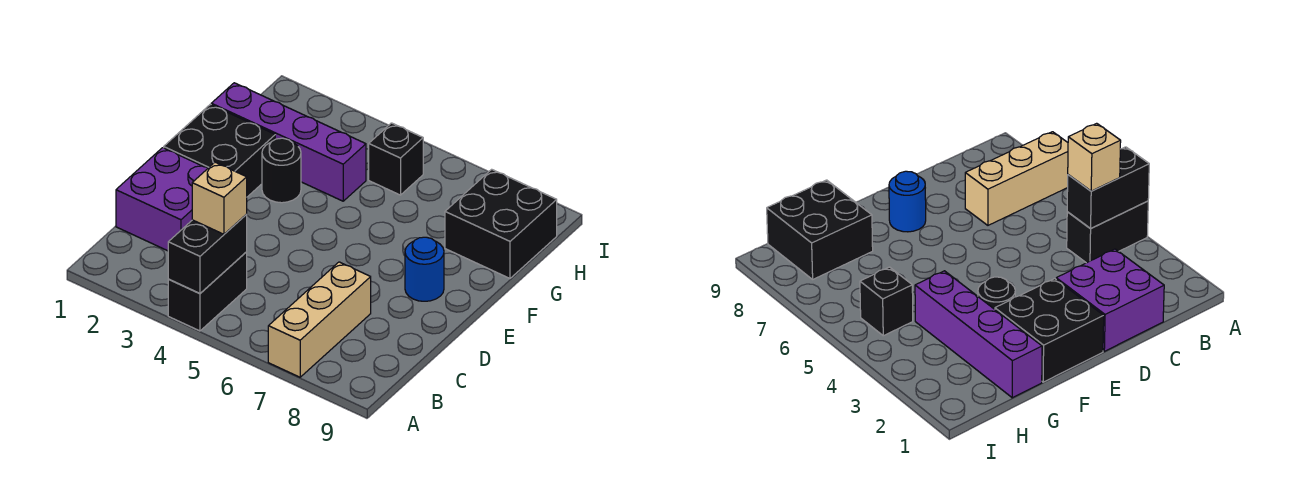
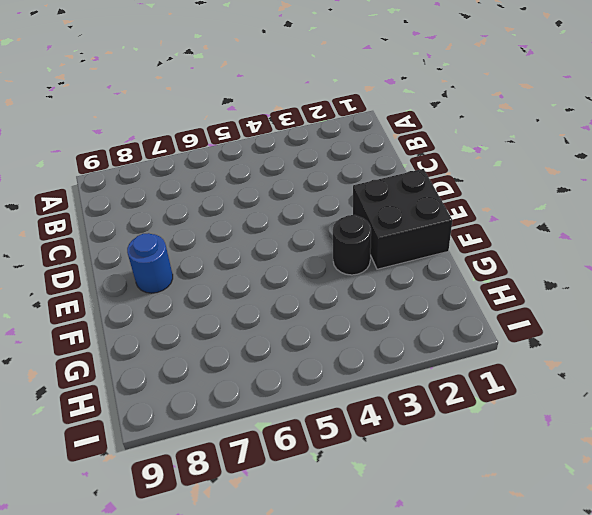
none -> black 1x2 brick [168,252,247,331]
none -> tan 1x3 brick [268,262,371,377]

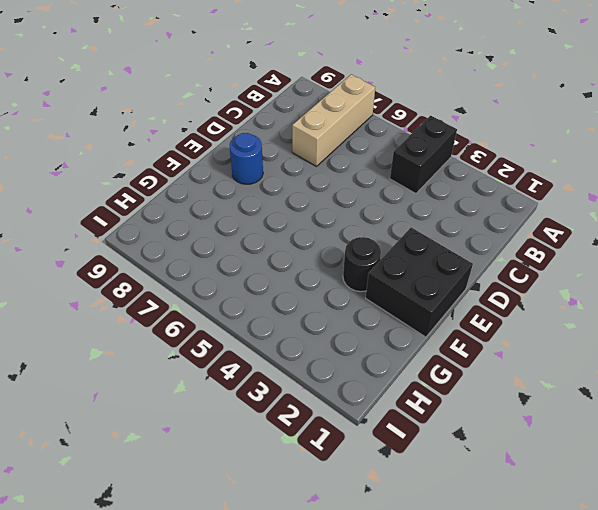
none -> purple 2x2 brick [116,148,208,251]
none -> purple 1x4 brick [211,83,366,201]

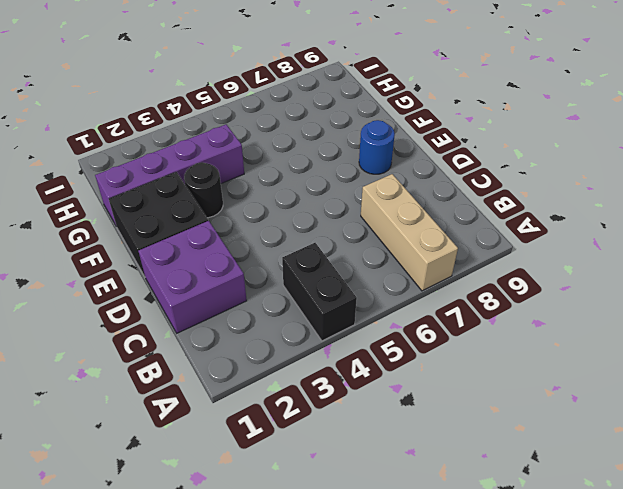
none -> black 2x2 brick [445,169,557,278]
none -> black 1x1 brick [369,123,423,195]

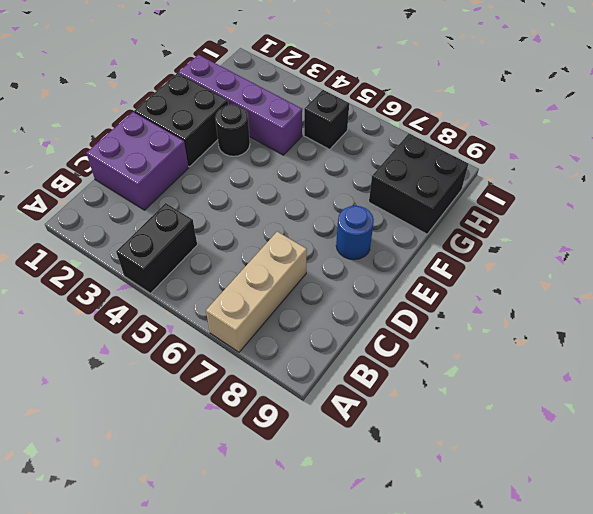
none -> black 1x2 brick [168,215,247,294]
none -> tan 1x1 brick [192,162,247,234]

